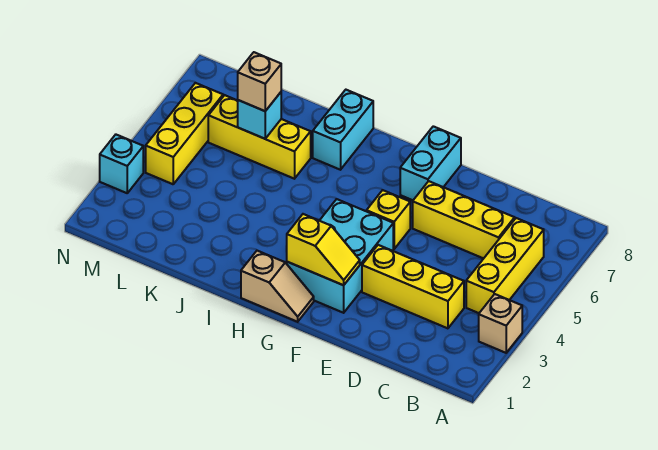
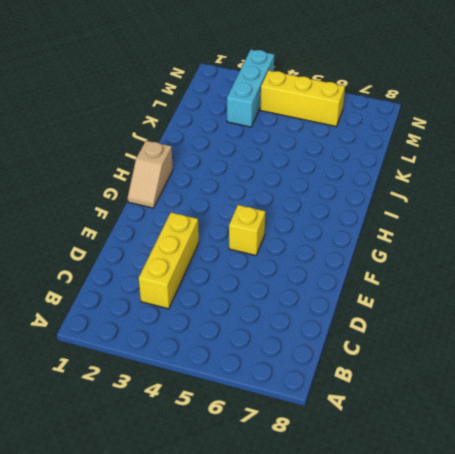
cyan 1x3 brick [227,50,274,127] -> cyan 1x1 brick [100,135,143,193]
none -> tan 1x1 brick [479,294,522,353]
none -> yellow 1x3 brick [466,218,544,313]
none -> yellow 1x3 brick [413,181,515,259]

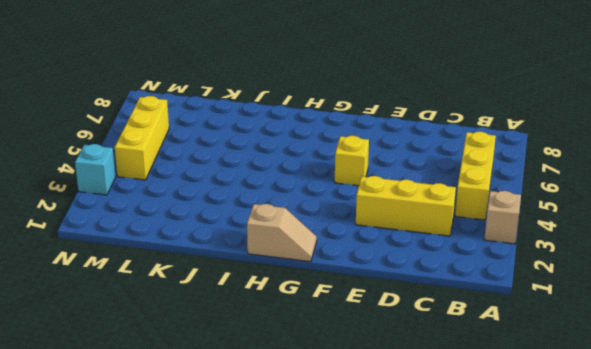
none -> yellow 1x3 brick [413,181,515,259]
none -> cyan 2x3 brick [287,199,393,313]
none -> cyan 1x2 brick [400,126,461,200]

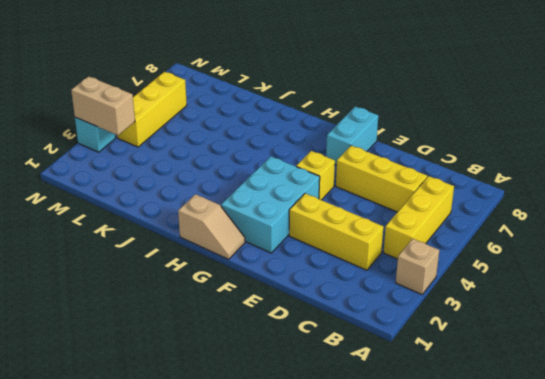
tan 1x2 brick [71,76,135,135] -> none
none -> cyan 1x2 brick [313,90,373,170]
none -> yellow 1x3 brick [208,95,311,179]
none -> yellow 1x2 slope [287,214,360,285]

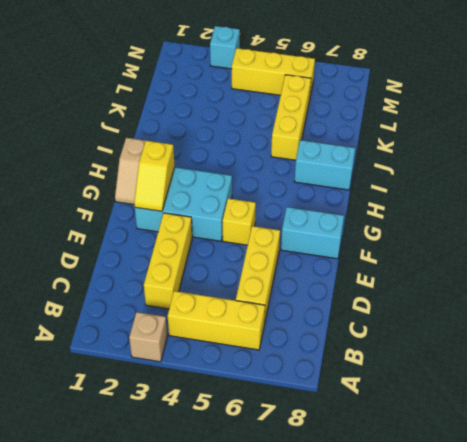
none -> cyan 1x1 brick [238,92,281,139]
none -> tan 1x1 brick [238,52,281,111]

